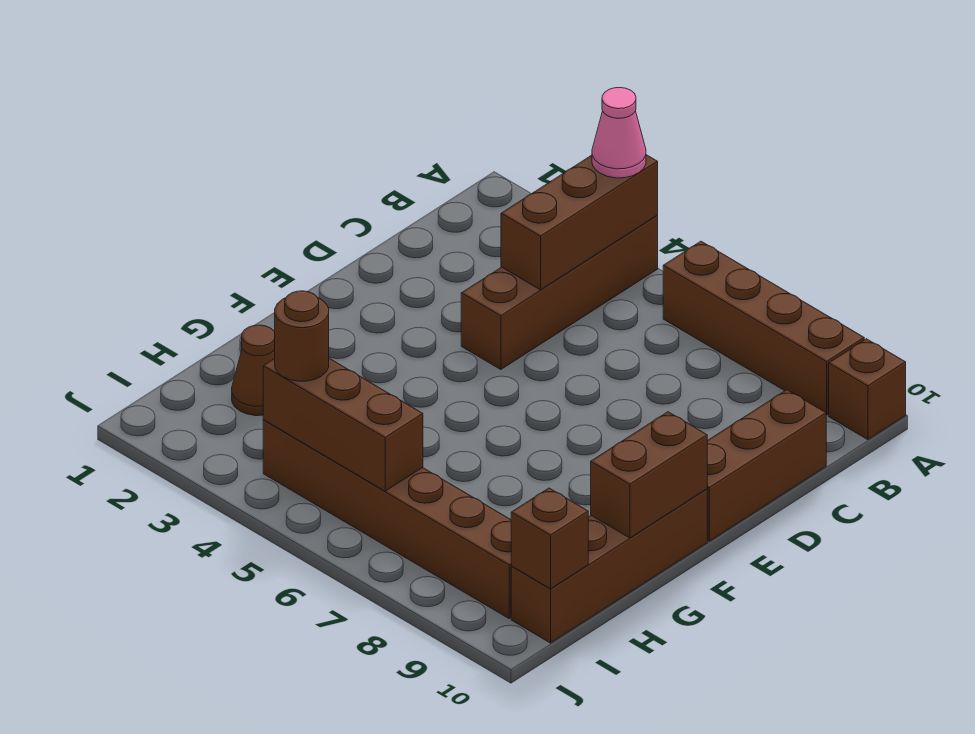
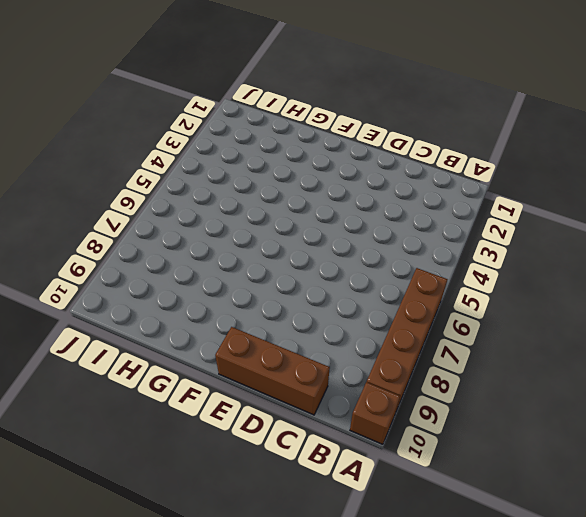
none -> brown 1x4 brick [461,216,658,370]
none -> brown 1x4 brick [511,489,707,643]
none -> brown 1x1 cone [232,325,275,416]

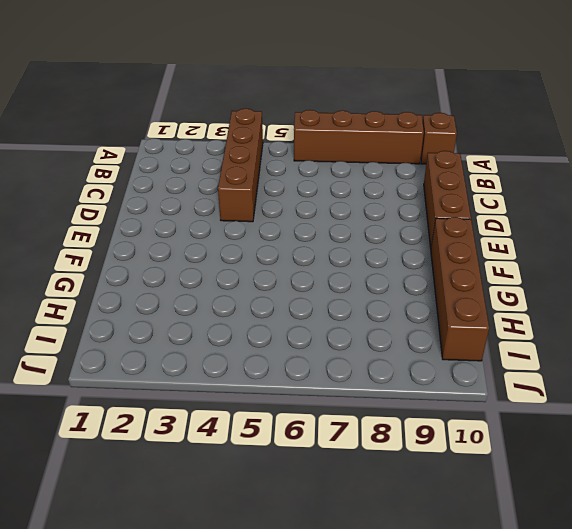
none -> brown 1x1 cone [232,325,275,416]
none -> brown 1x6 brick [263,420,512,618]
none -> brown 1x3 brick [501,155,658,290]

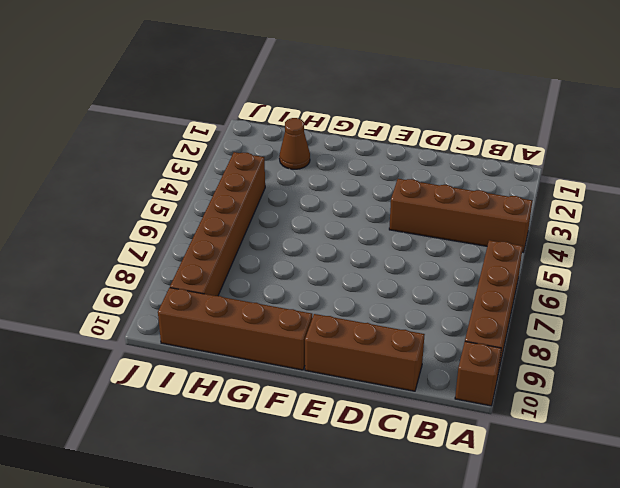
none -> brown 1x3 brick [501,155,658,290]
none -> brown 1x2 brick [591,412,707,538]
none -> brown 1x3 brick [263,358,423,491]

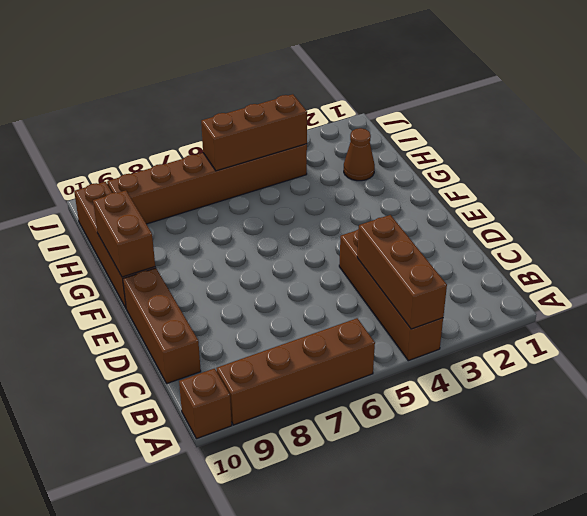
none -> brown 1x1 brick [511,488,588,589]
none -> pink 1x1 cone [592,88,646,178]
none -> brown 1x1 round brick [275,291,329,381]

